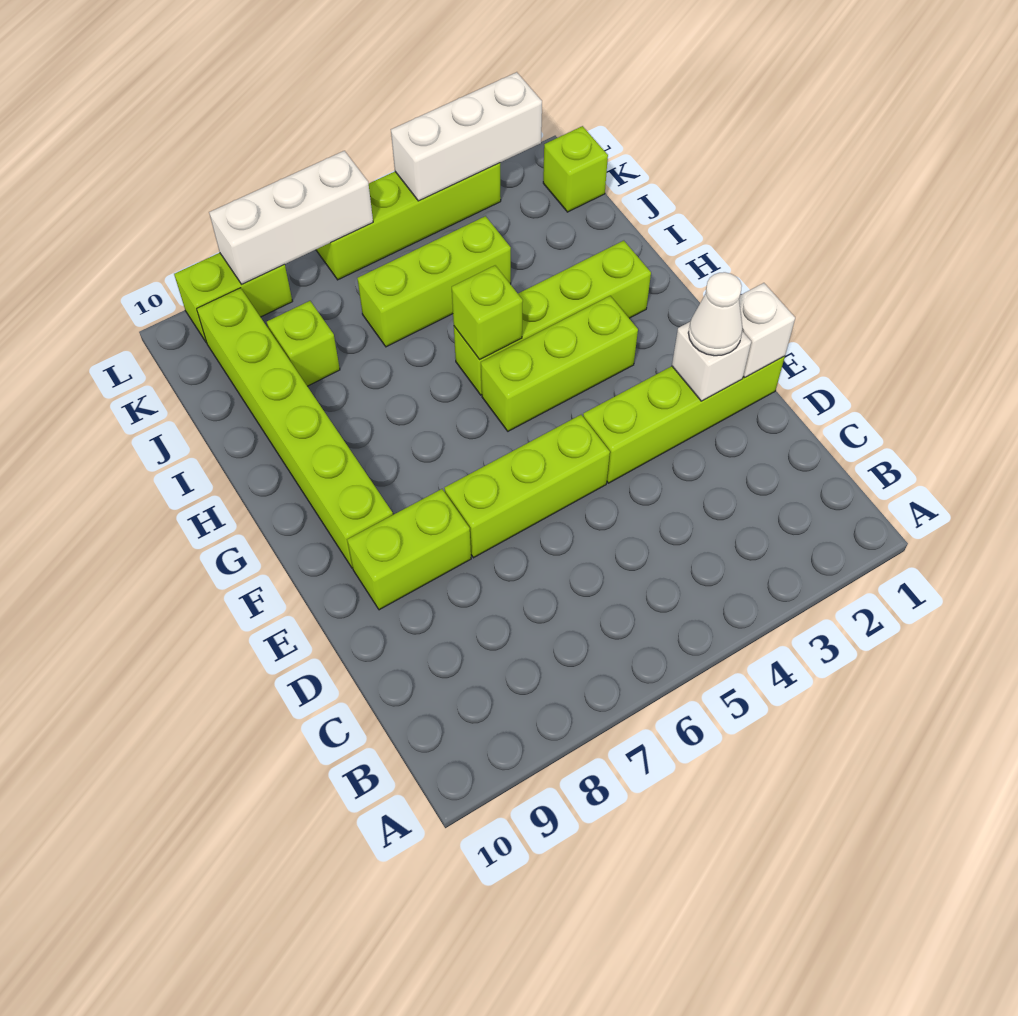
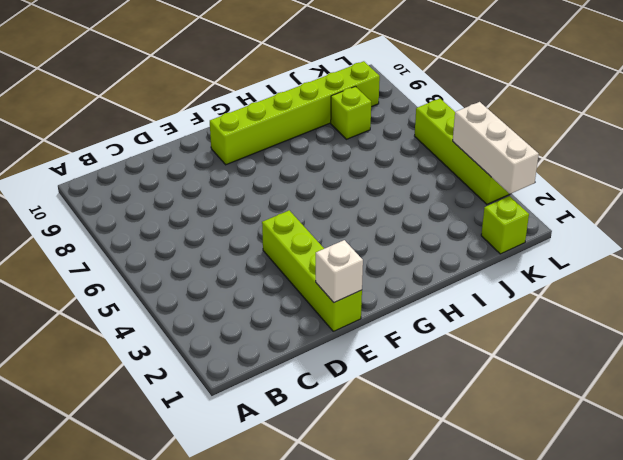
none -> lime 1x3 brick [444,415,610,558]
none -> lime 1x2 brick [347,489,471,610]
none -> lime 1x3 brick [481,296,638,431]

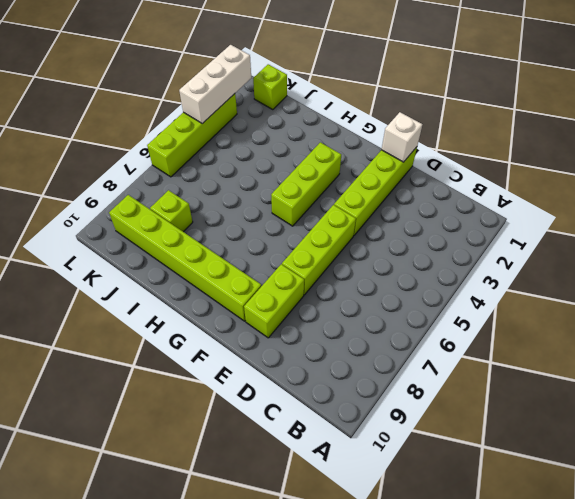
none -> lime 1x4 brick [454,241,651,395]
none -> lime 1x3 brick [357,216,511,347]
none -> lime 1x2 brick [174,253,292,343]

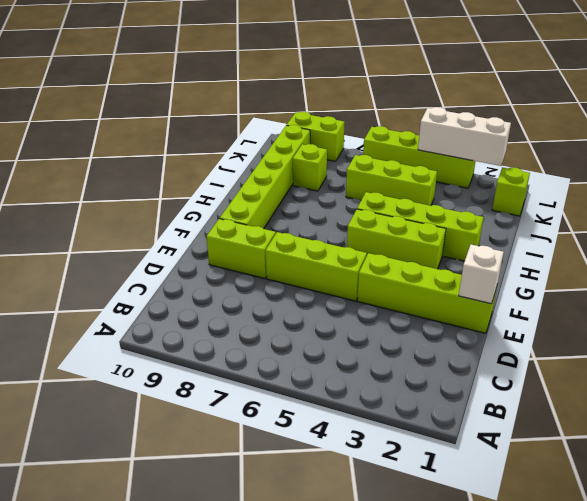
none -> white 1x1 brick [672,322,751,401]
none -> lime 1x1 brick [452,266,523,360]
none -> white 1x3 brick [209,151,373,284]

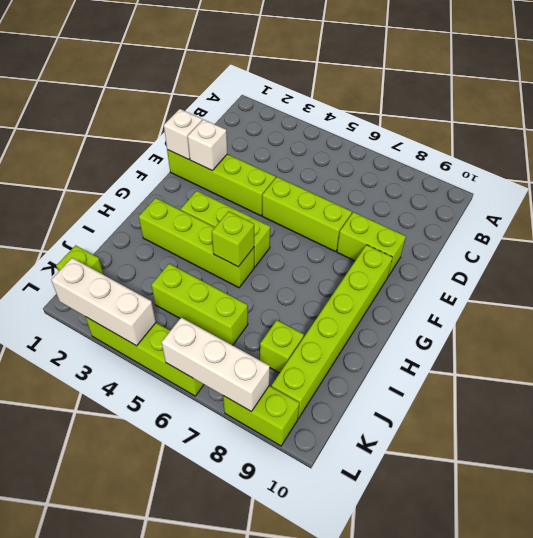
none -> white 1x1 cone [688,272,742,356]

